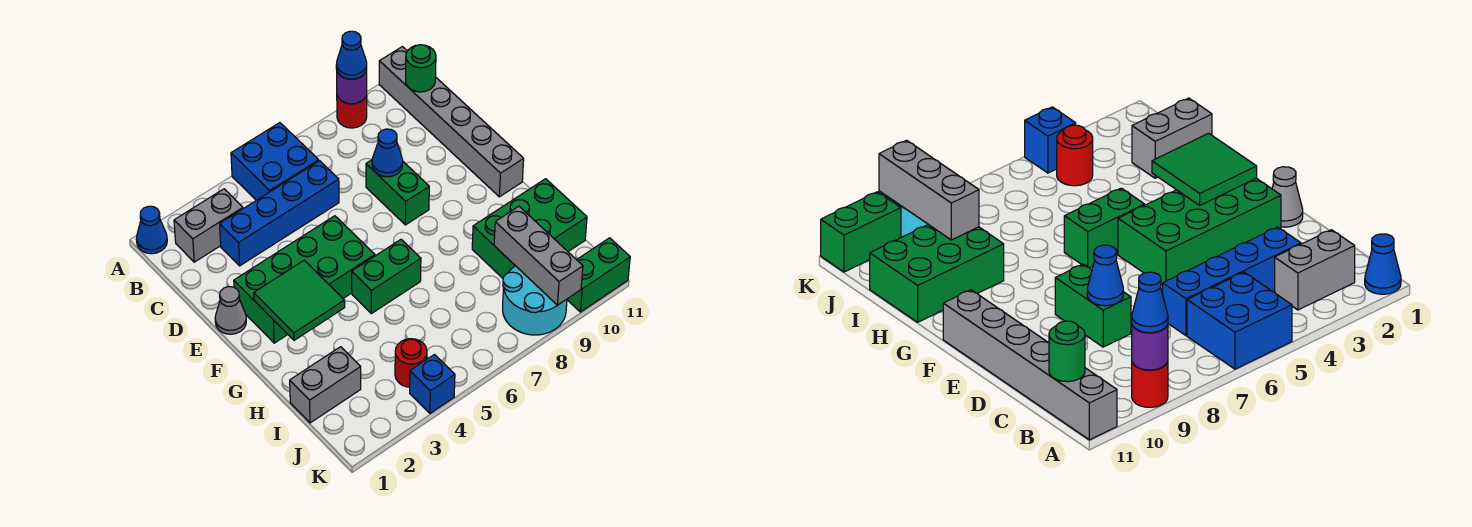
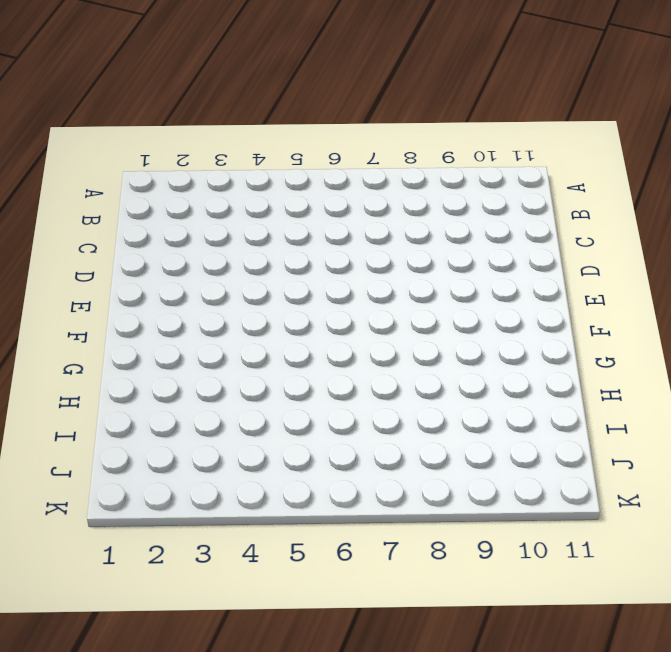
none -> blue 1x1 cone [136,206,167,254]
none -> blue 2x2 brick [231,123,319,200]
none -> red 1x1 round brick [337,94,367,128]

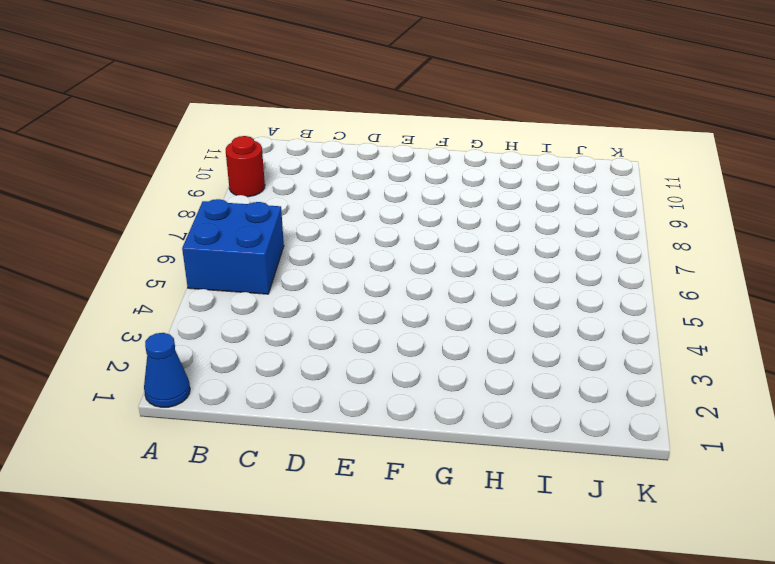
none -> grey 1x6 brick [379,47,524,197]
none -> grey 1x2 brick [174,189,243,262]
none -> blue 1x4 brick [220,161,339,266]

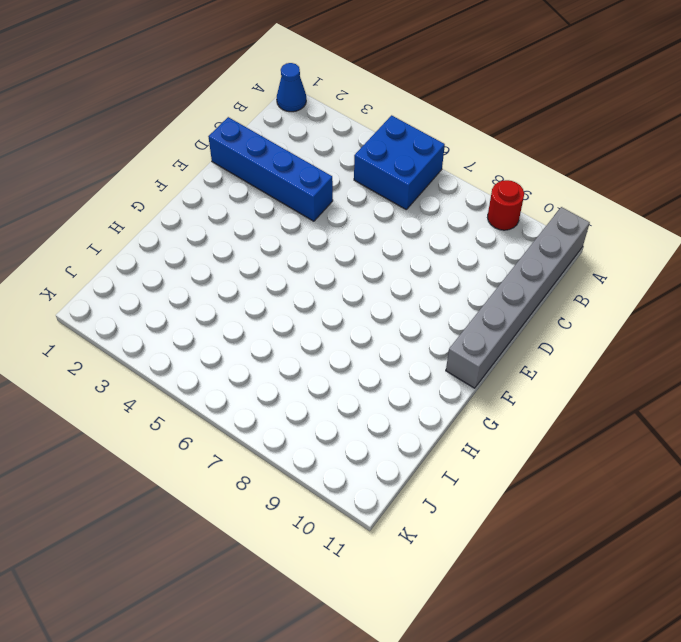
blue 1x4 brick [208,117,333,221] -> blue 1x4 brick moved to [220,161,339,266]
none -> grey 1x2 brick [174,189,243,262]
none -> green 1x2 brick [366,160,429,225]
none -> grey 1x1 cone [215,287,246,334]

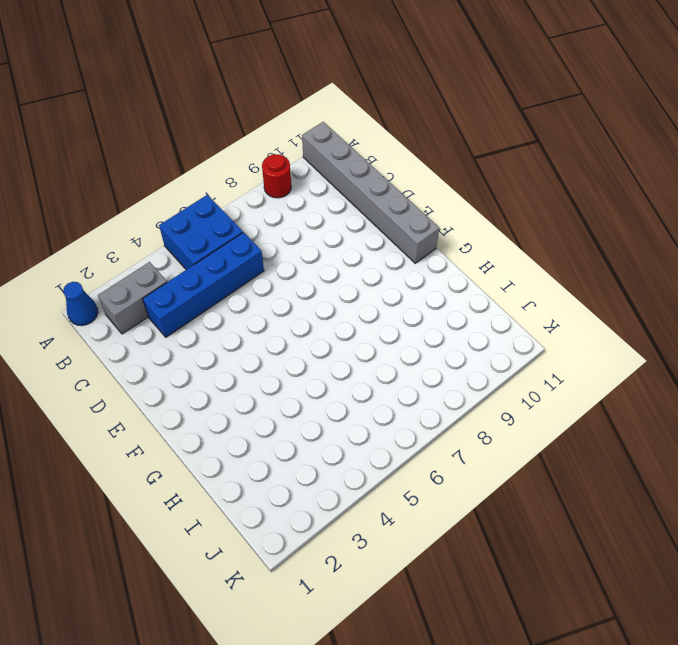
none -> green 1x2 brick [366,160,429,225]
none -> grey 1x1 cone [215,287,246,334]
none -> green 2x4 brick [234,216,375,343]

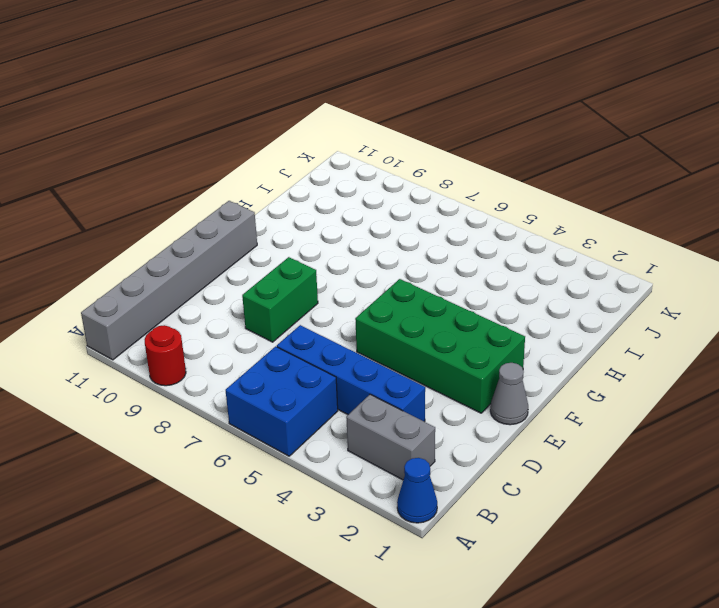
none -> green 1x2 brick [352,240,421,314]
none -> green 2x3 brick [472,179,587,278]
none -> grey 1x2 brick [290,347,361,423]

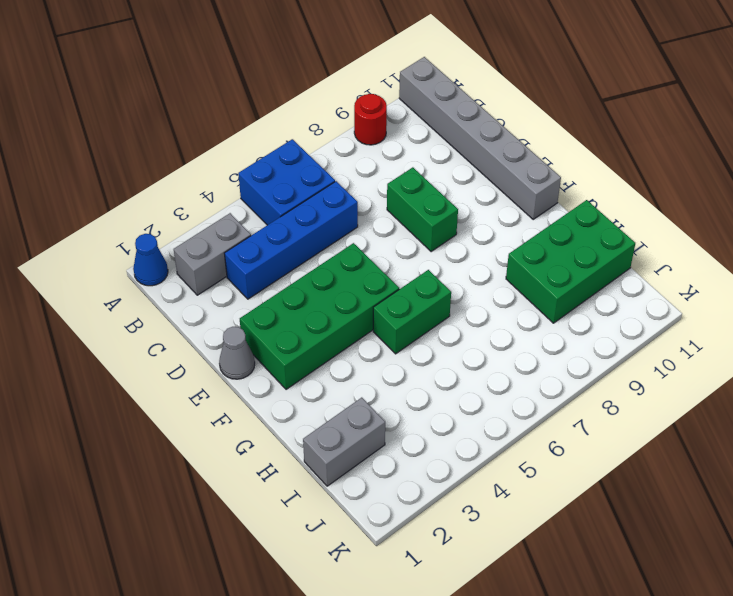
none -> red 1x1 round brick [395,339,427,387]
none -> cyan 2x2 round brick [503,266,567,335]
none -> blue 1x1 brick [410,355,455,413]

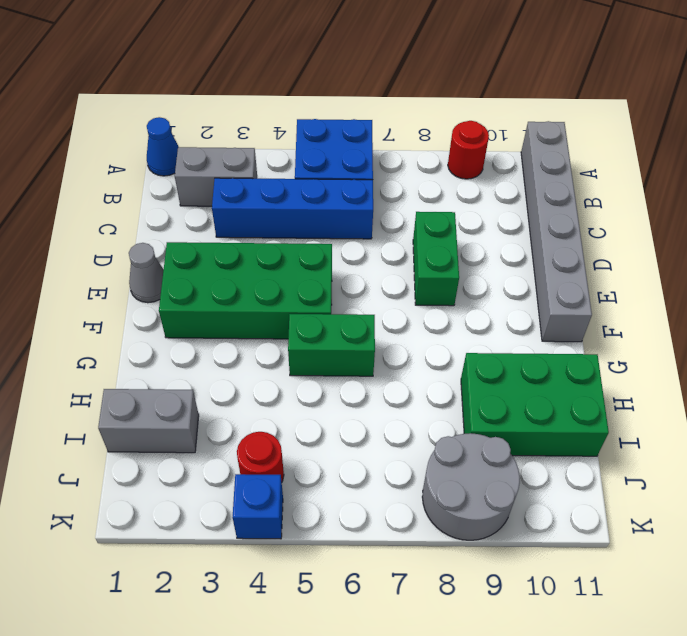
grey 2x2 round brick [422,433,520,540] -> cyan 2x2 round brick [503,266,567,335]
none -> green 1x2 brick [567,238,630,312]
none -> purple 1x1 round brick [337,69,367,104]
none -> green 1x1 round brick [406,45,436,92]

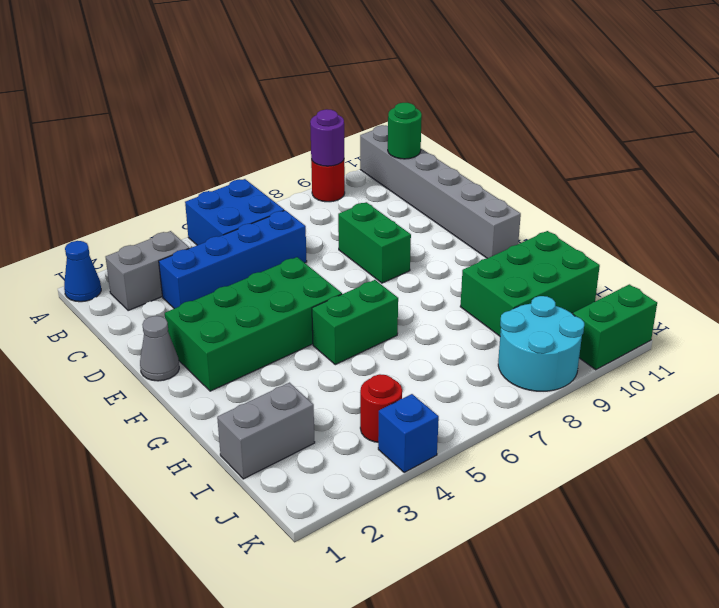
none -> blue 1x1 cone [372,129,403,177]
none -> green 2x2 tile [254,260,345,340]
none -> grey 1x3 brick [494,206,583,305]

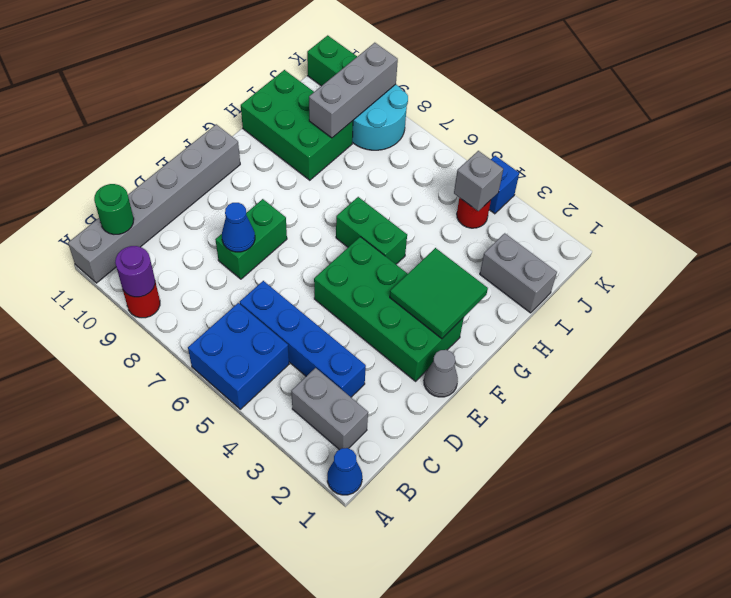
grey 1x1 brick [454,151,503,211] -> none
none -> blue 1x1 cone [336,31,367,79]

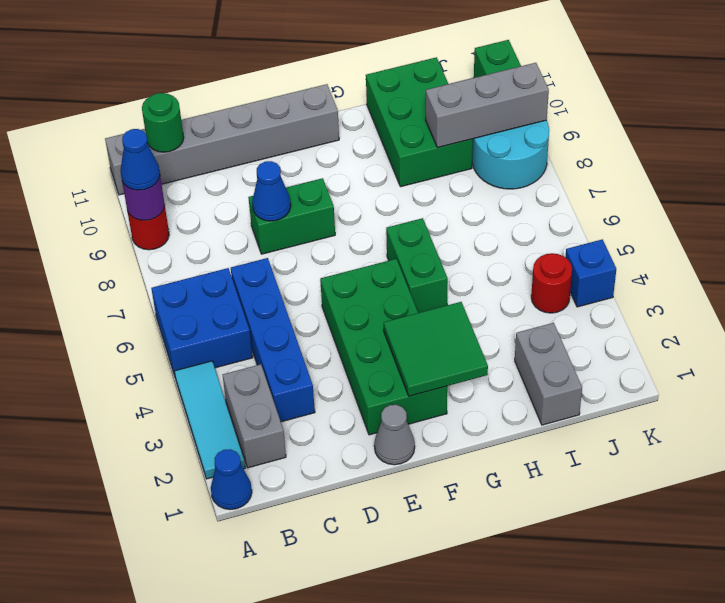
cyan 1x3 tile [174,361,245,479] -> none

